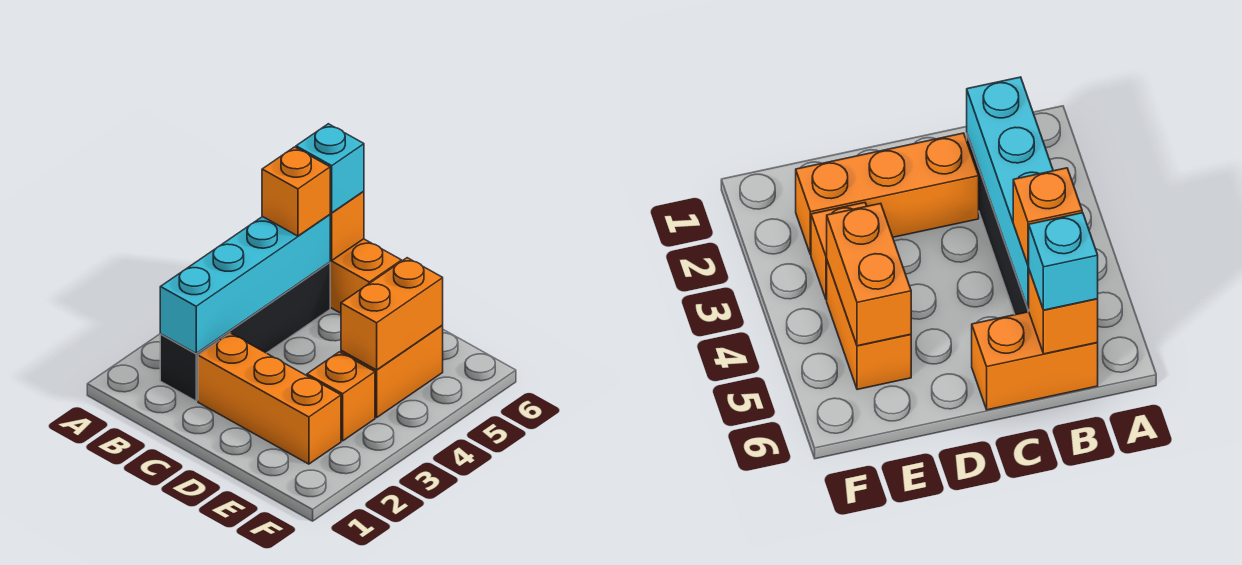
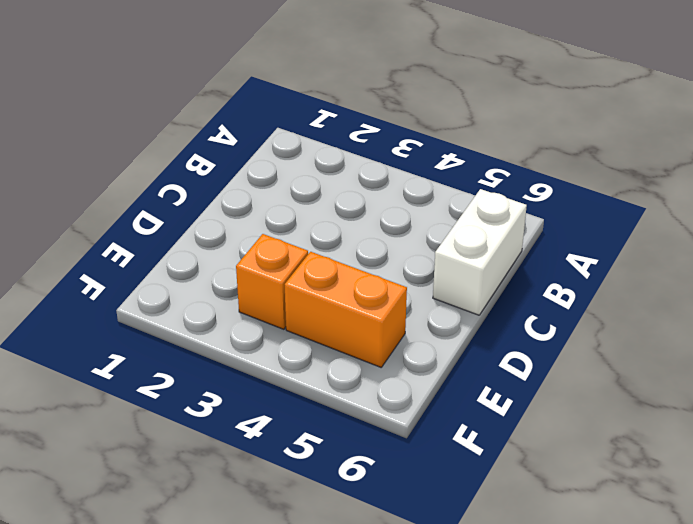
white 1x2 brick [433,189,527,315] -> orange 1x2 brick [330,239,402,313]
none -> black 1x4 brick [160,262,330,401]
none -> orange 1x3 brick [198,333,341,464]

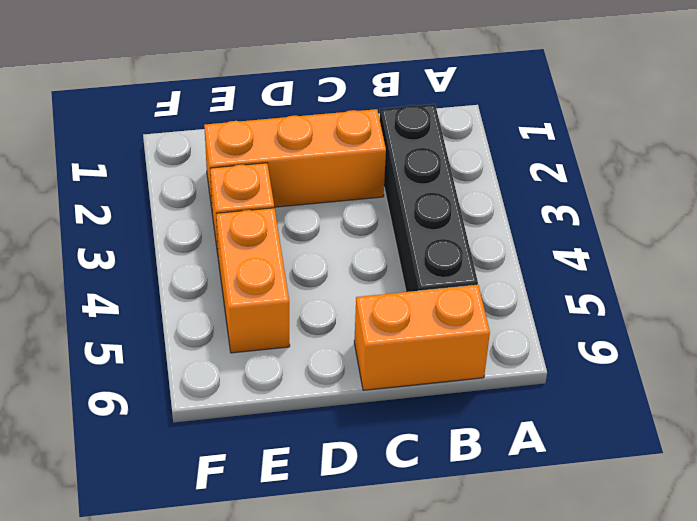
none -> cyan 1x4 brick [160,215,330,353]
none -> orange 1x1 brick [330,191,364,261]

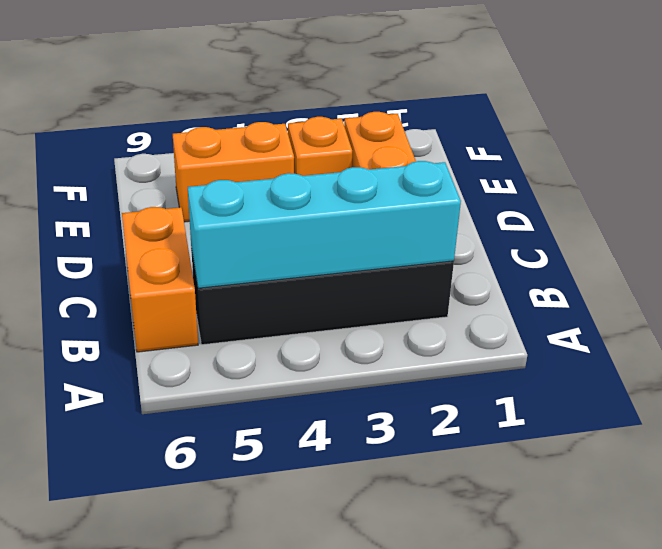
none -> orange 1x1 brick [330,191,364,261]
none -> orange 1x2 brick [341,258,443,370]

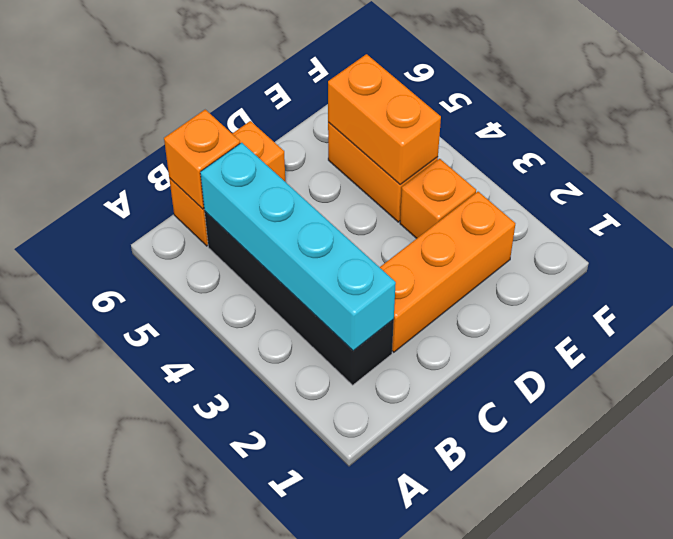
none -> orange 1x1 brick [262,147,330,236]
none -> cyan 1x1 brick [296,124,364,213]

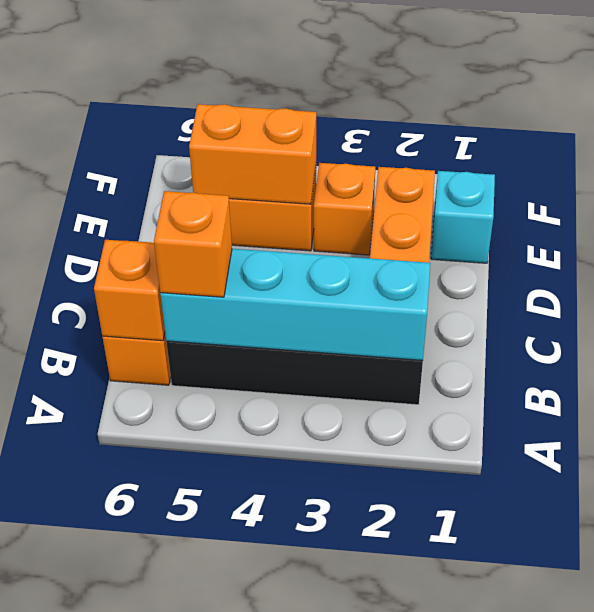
cyan 1x1 brick [431,171,495,263] -> cyan 1x1 brick moved to [296,124,364,213]

